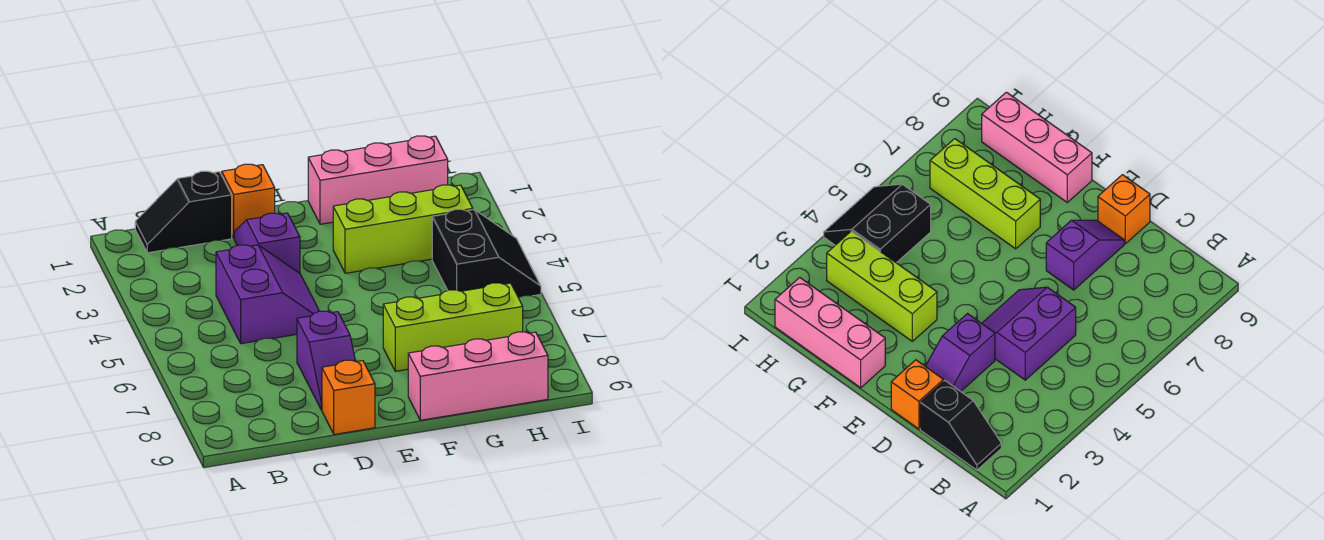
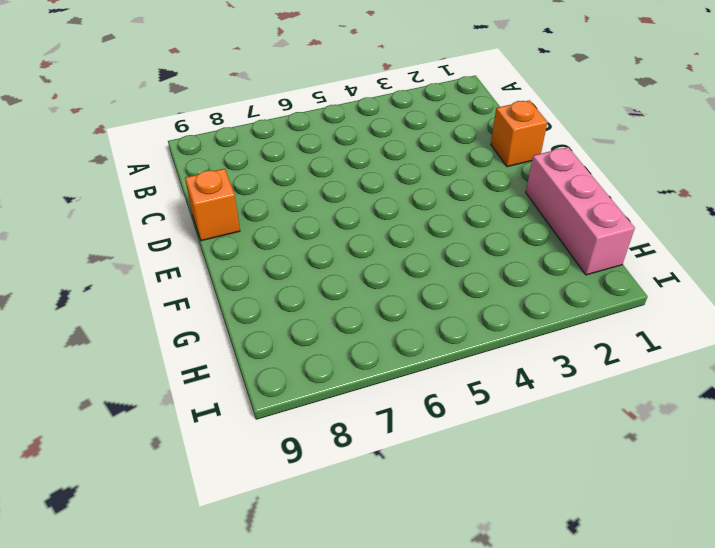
none -> black 1x2 slope [135,171,232,253]
none -> purple 2x2 slope [216,245,319,344]

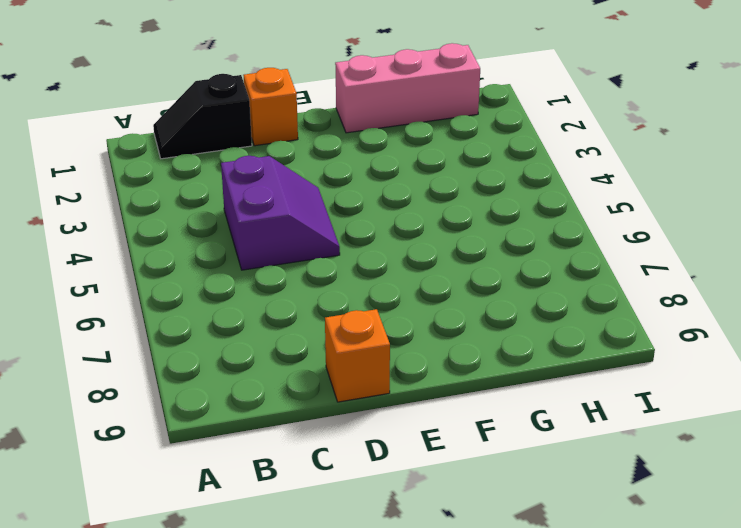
none -> purple 1x2 slope [234,213,300,273]
none -> purple 1x2 slope [297,311,355,410]

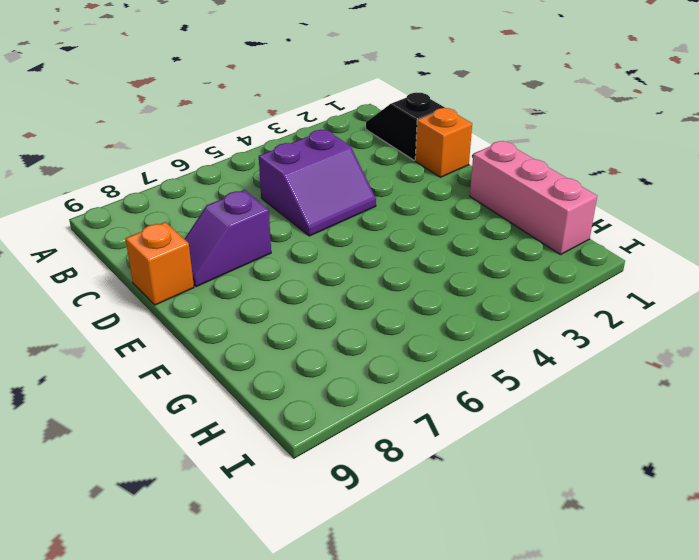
none -> purple 1x2 slope [234,213,300,273]
none -> lime 1x3 brick [333,185,473,273]

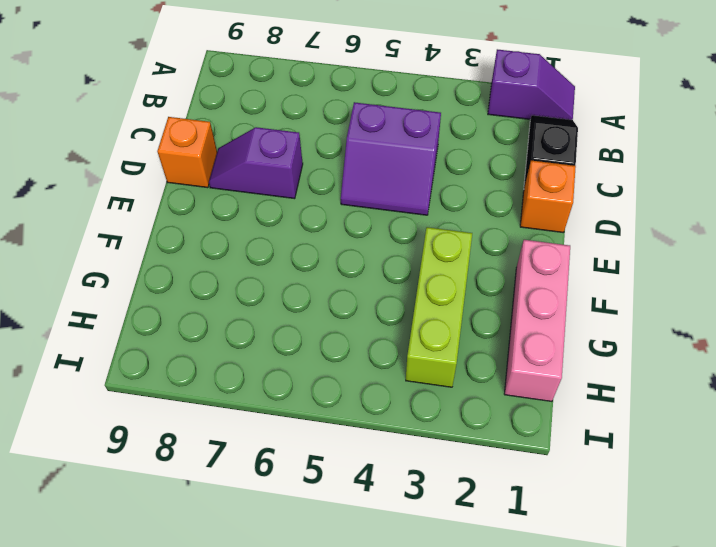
purple 1x2 slope [488,49,575,120] -> purple 1x2 slope moved to [234,213,300,273]
none -> lime 1x3 brick [383,283,523,371]
none -> pink 1x3 brick [408,332,548,420]

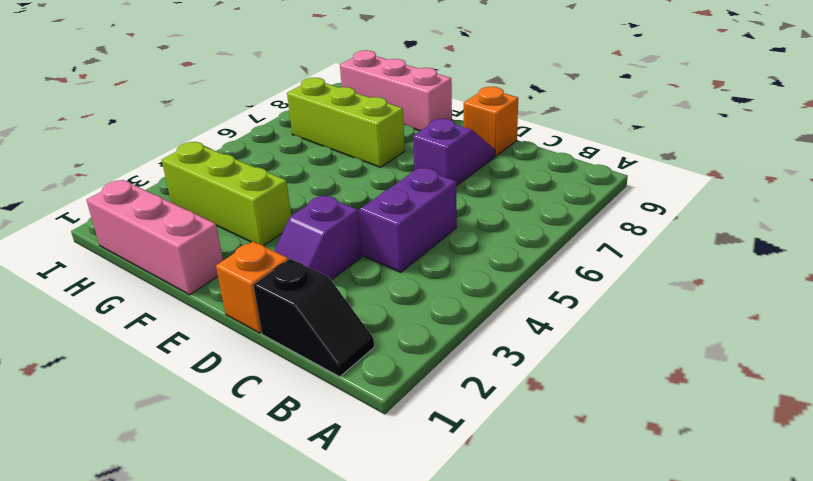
none -> black 2x2 slope [432,209,541,297]

